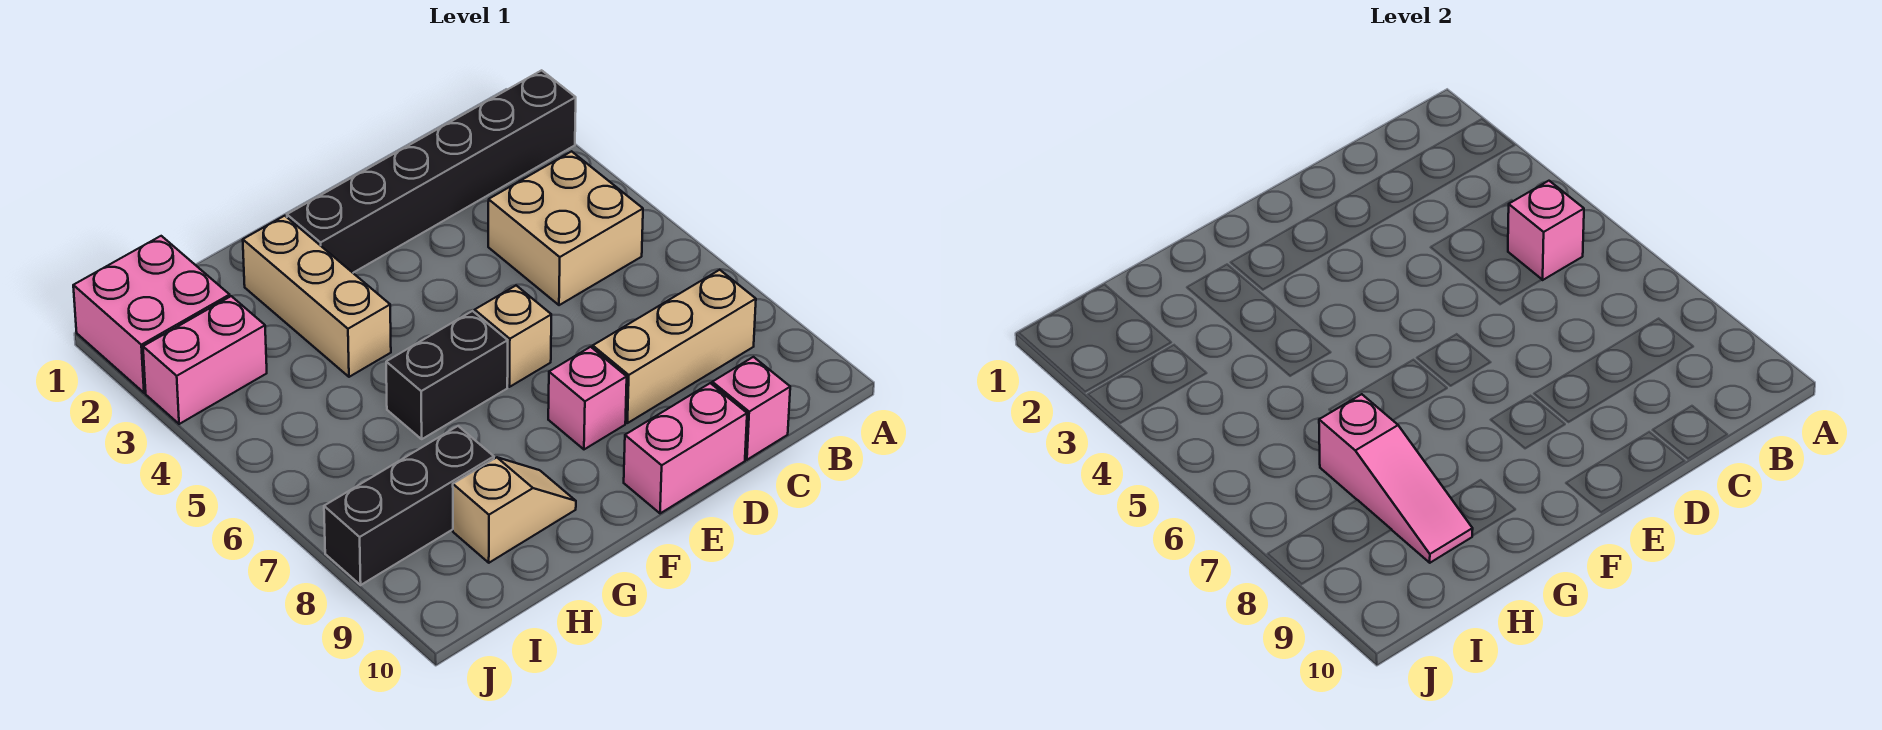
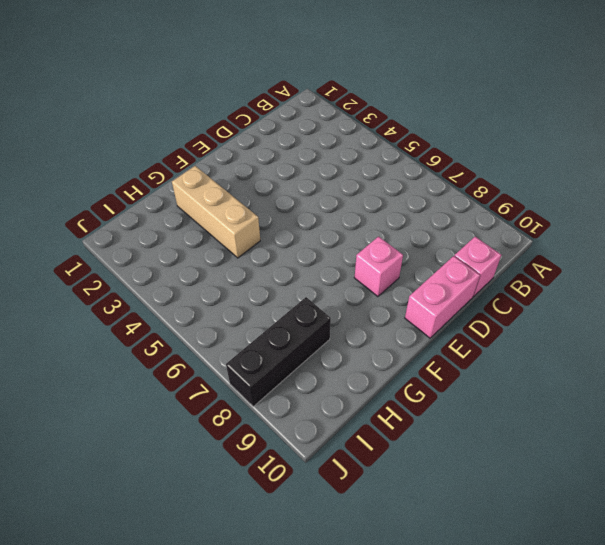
none -> black 1x6 brick [287,70,576,273]
none -> tan 2x2 brick [488,151,643,305]
none -> tan 1x3 brick [593,270,756,423]

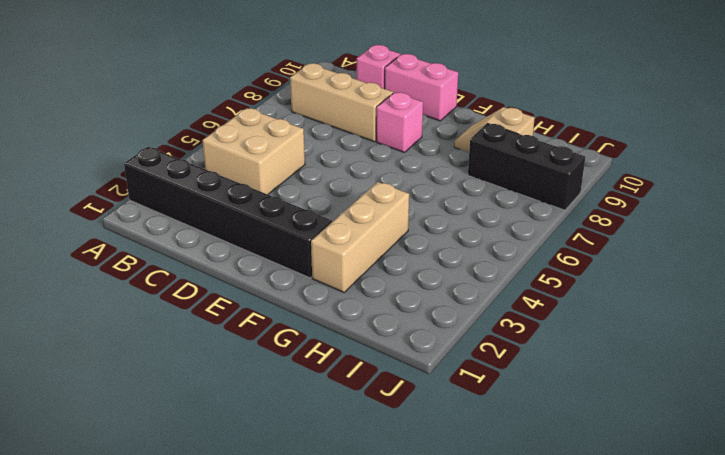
none -> tan 1x1 brick [475,286,551,387]
none -> black 1x2 brick [386,311,508,439]
none -> pink 2x2 brick [73,236,230,393]

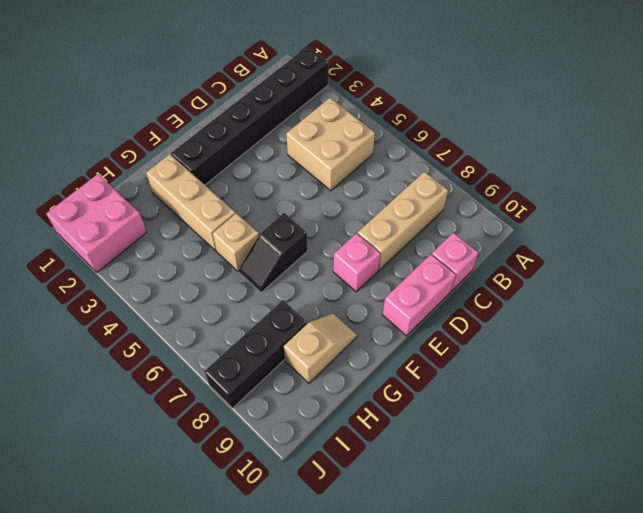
black 1x2 slope [239,213,307,293] -> black 1x2 brick [386,311,508,439]
tan 1x1 brick [213,213,259,271] -> tan 1x1 brick moved to [475,286,551,387]
none -> pink 1x2 brick [143,296,267,424]
none -> pink 1x1 brick [1508,181,1584,280]
none -> pink 1x3 slope [1319,394,1473,563]

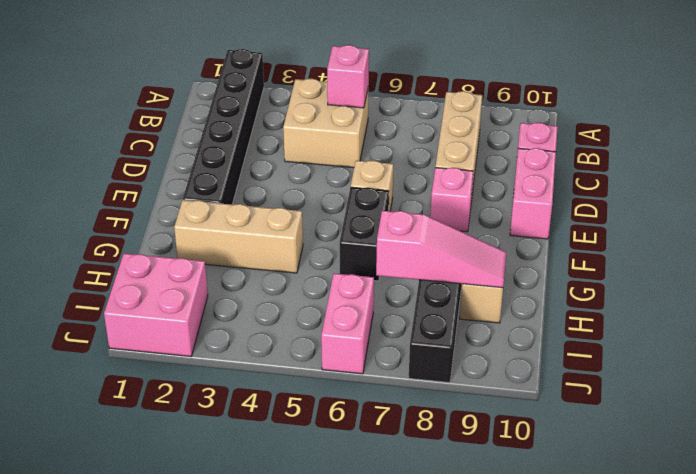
pink 1x2 brick [321,273,374,374] -> pink 1x2 brick moved to [143,296,267,424]

